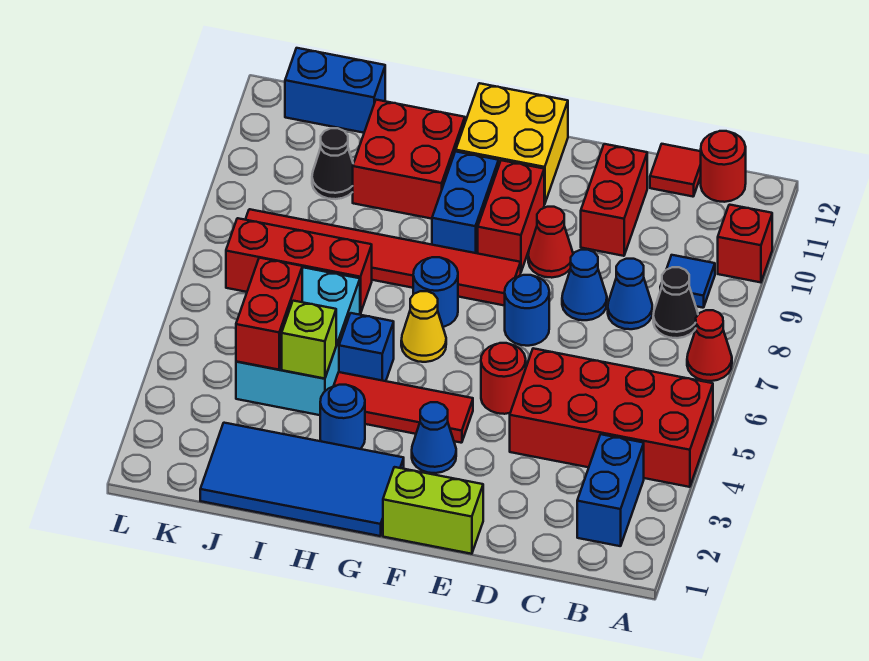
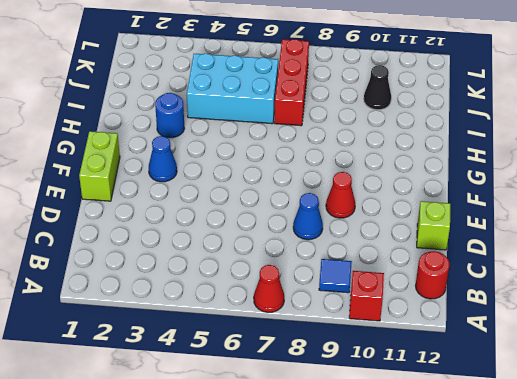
lime 1x1 brick [417,201,450,250] -> lime 1x1 brick moved to [282,301,336,379]
none -> red 2x4 brick [510,348,713,487]
none -> blue 1x2 brick [577,434,644,546]
none -> black 1x1 cone [653,267,698,338]
none -> blue 1x1 cone [608,259,652,329]

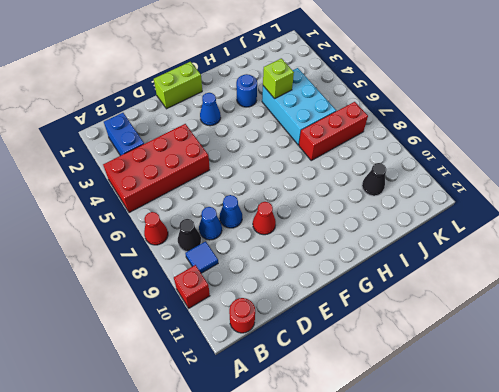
none -> red 1x1 tile [650,144,701,197]
none -> red 1x2 brick [581,144,647,256]
none -> red 1x1 round brick [481,343,526,414]
none -> blue 1x1 round brick [505,275,549,346]

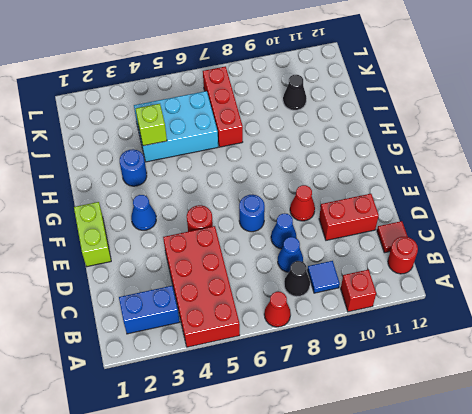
none -> red 1x3 tile [334,372,473,443]
none -> red 1x6 tile [245,209,521,306]
none -> red 1x2 brick [478,160,544,271]
none -> yellow 2x2 brick [456,83,568,204]

